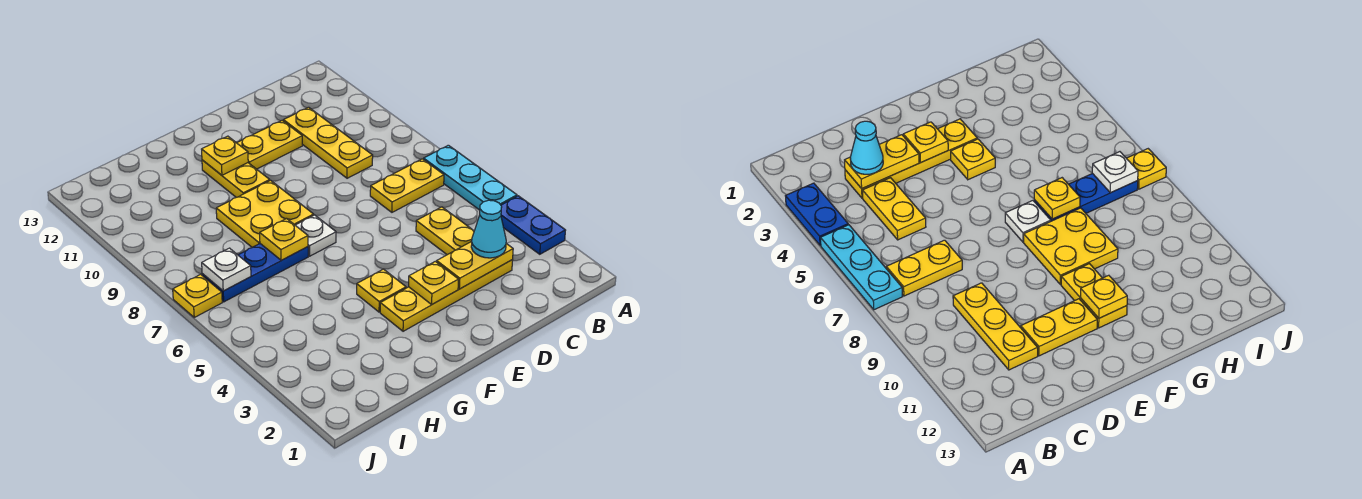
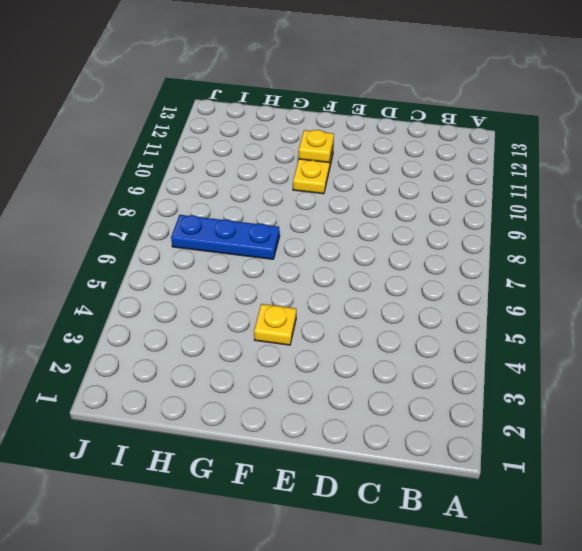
none -> blue 1x2 plate [501,196,566,254]
none -> cyan 1x3 plate [424,145,517,210]
none -> yellow 1x2 plate [370,159,444,212]

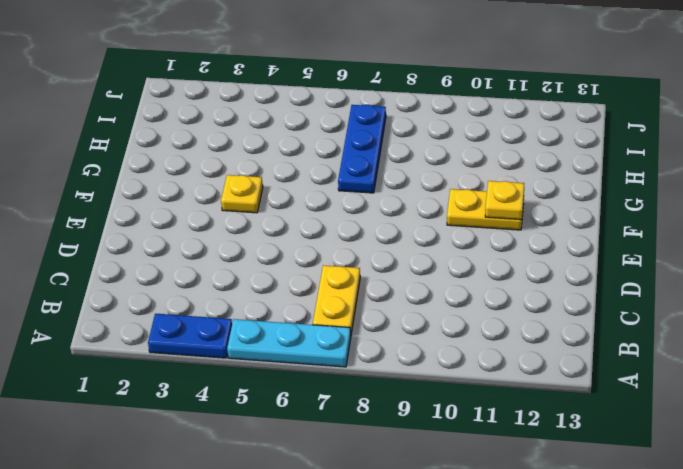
none -> yellow 1x4 plate [380,260,513,331]
none -> yellow 1x2 plate [416,207,474,255]
none -> yellow 1x3 plate [283,107,373,178]

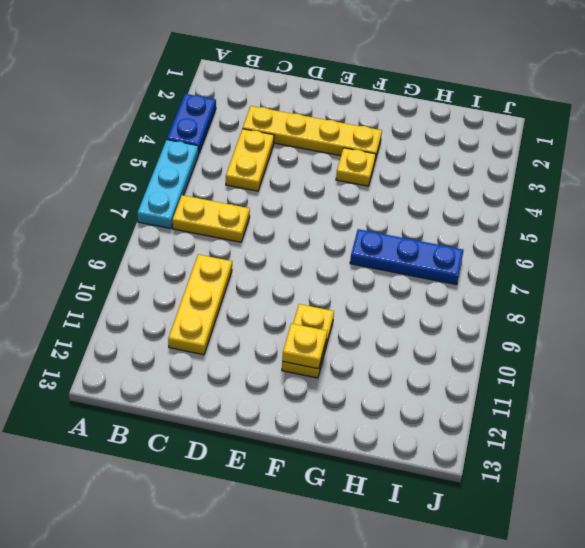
none -> yellow 1x2 plate [237,121,303,169]
none -> white 1x1 plate [295,215,336,256]
none -> yellow 2x2 plate [216,180,314,247]

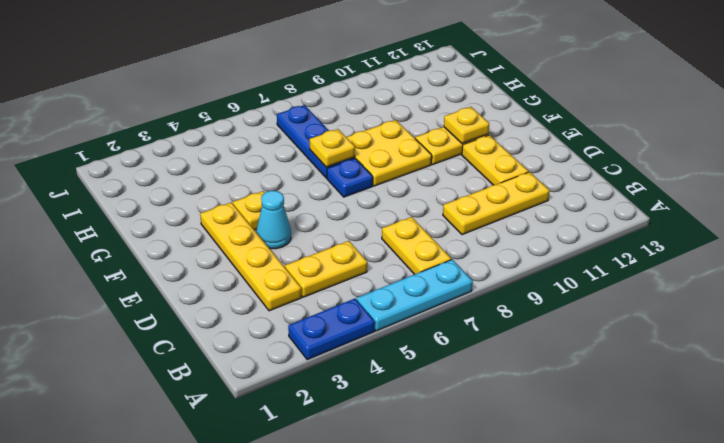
cyan 1x1 cone [256,191,291,249] -> cyan 1x1 cone moved to [471,200,506,258]
blue 1x1 plate [327,158,373,197] -> white 1x1 plate [295,215,336,256]
none -> yellow 1x1 plate [173,274,222,317]
none -> yellow 1x2 plate [437,241,513,289]
none -> yellow 1x1 plate [409,261,459,304]

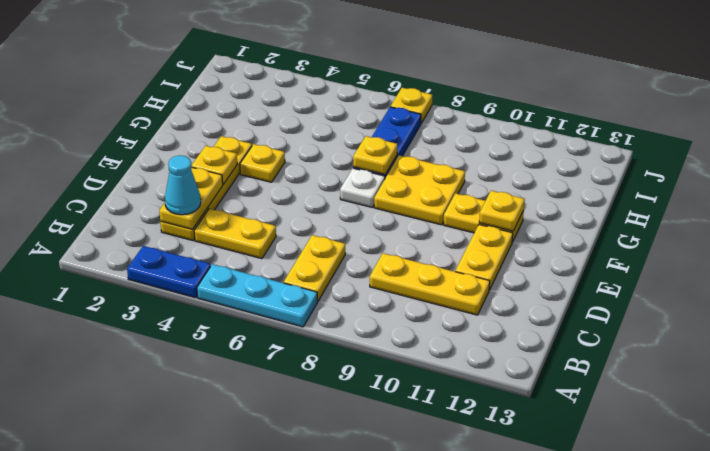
none -> white 1x1 plate [202,248,251,291]

